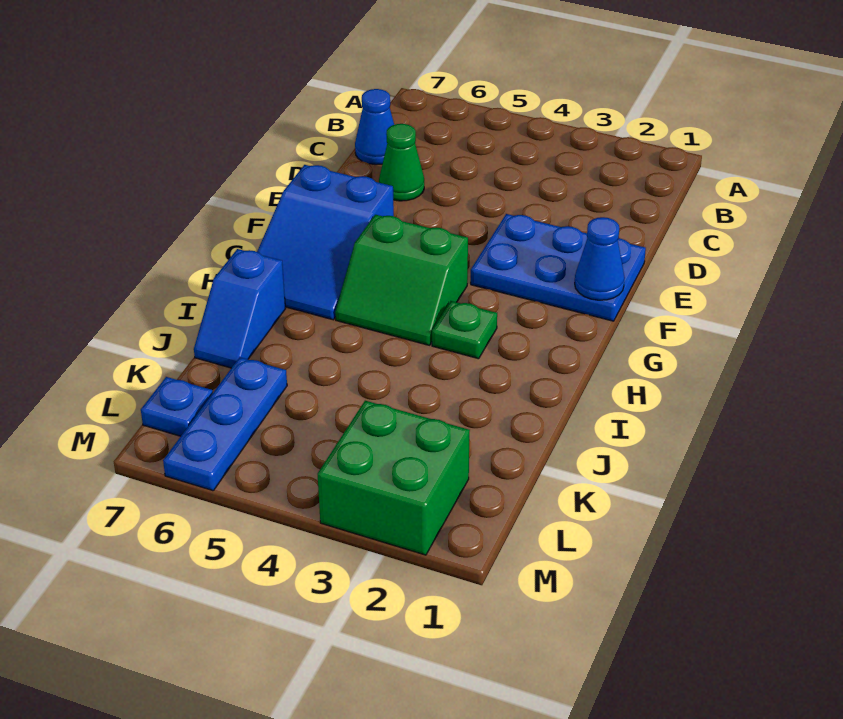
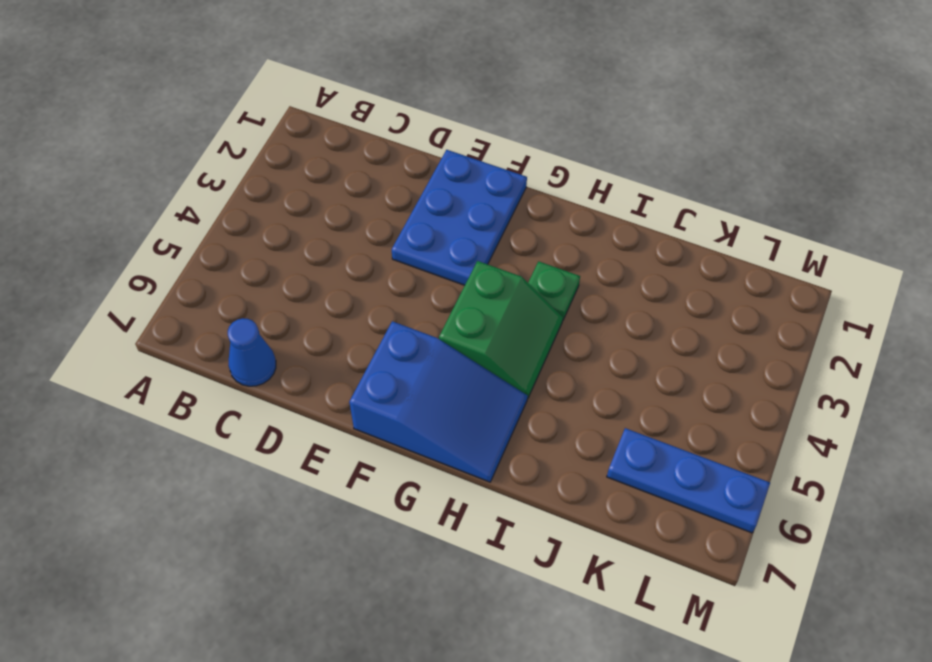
none -> green 1x1 cone [379,124,424,201]
none -> blue 1x2 slope [194,249,286,368]

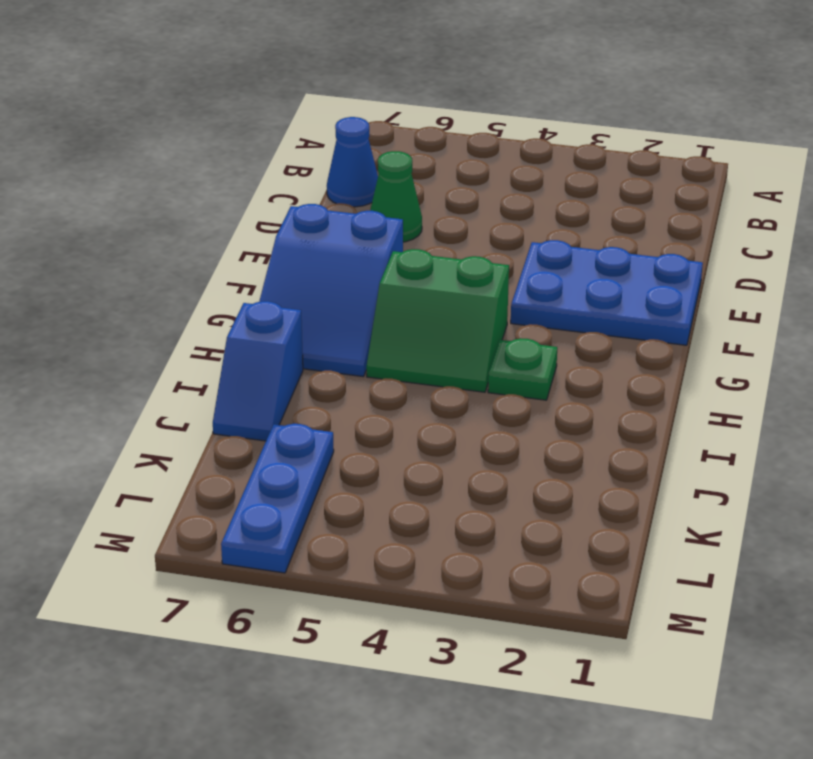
none -> green 2x2 brick [318,401,470,555]
none -> blue 1x1 plate [141,377,213,436]

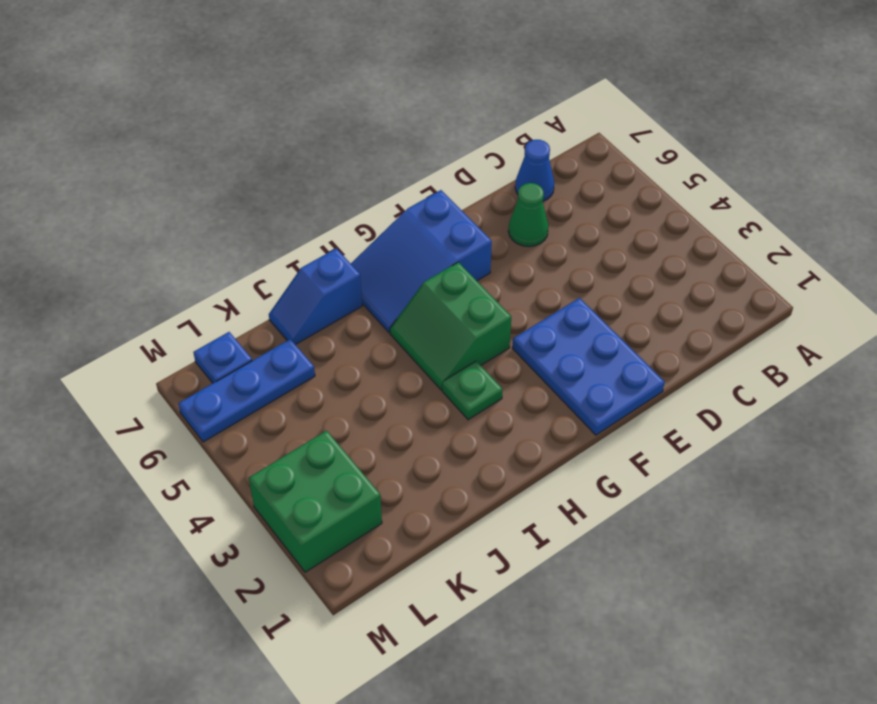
none -> blue 1x1 cone [575,217,625,300]

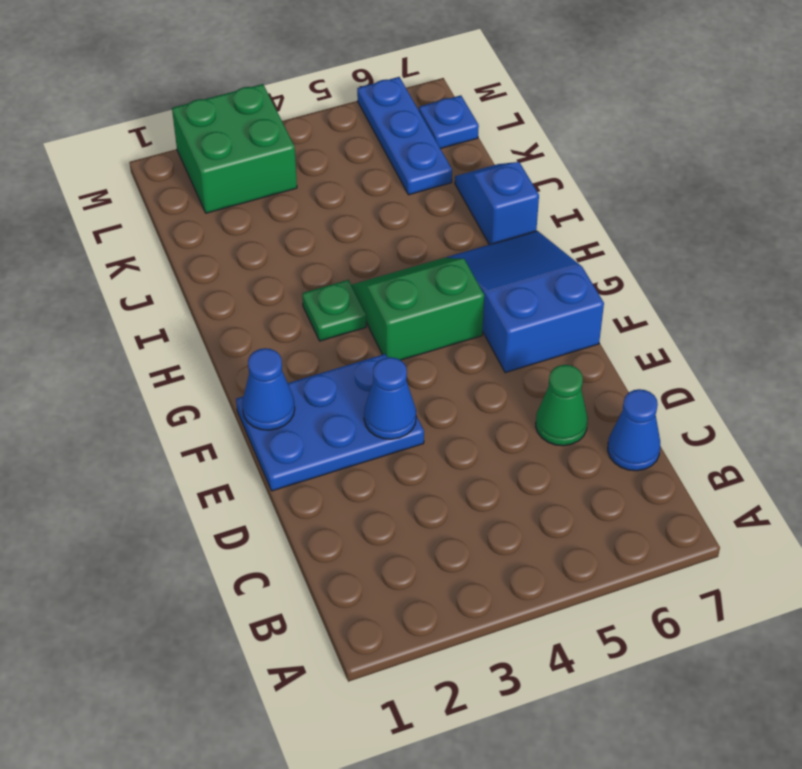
blue 1x1 cone [364,357,416,439] -> none

